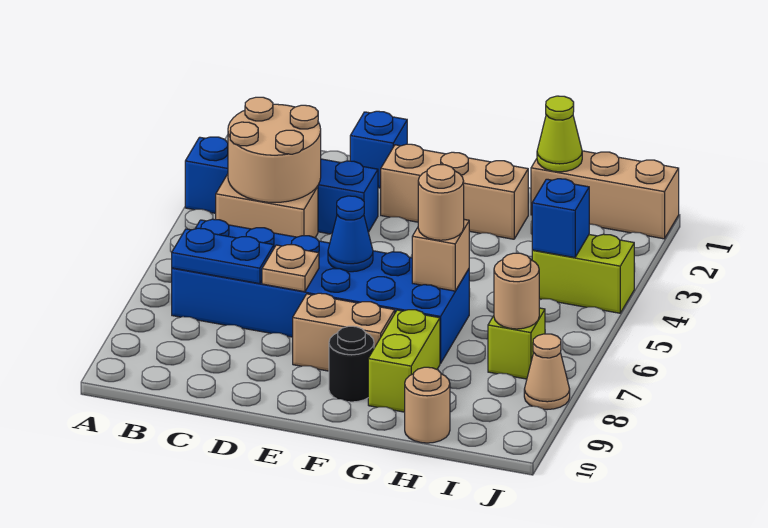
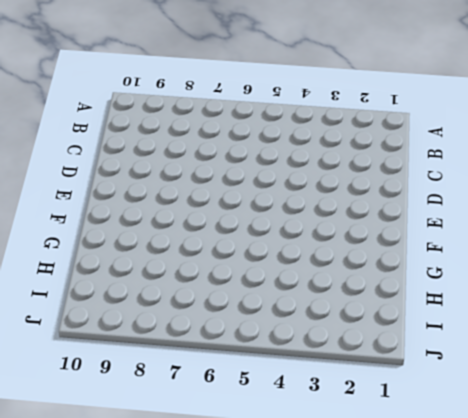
none -> blue 1x4 brick [185,137,378,234]
none -> tan 1x2 brick [216,174,318,238]
none -> blue 2x6 brick [172,219,469,364]

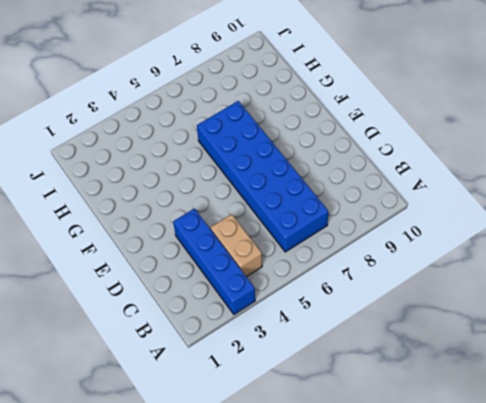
none -> blue 1x1 brick [350,111,407,188]
none -> tan 1x3 brick [381,144,528,239]
none -> tan 1x2 brick [293,293,395,371]

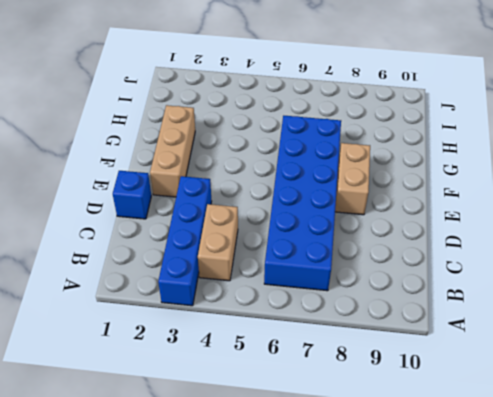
none -> black 1x1 round brick [329,326,374,402]
none -> lime 1x2 brick [368,310,440,412]
none -> tan 1x3 brick [531,151,679,239]

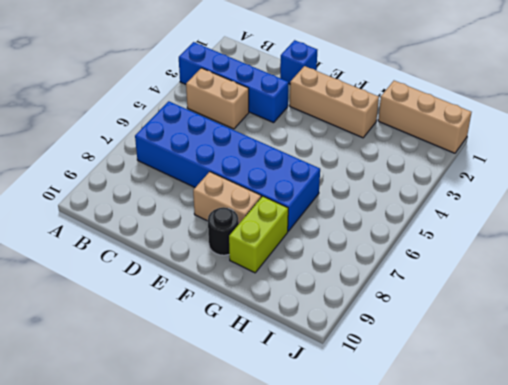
none -> tan 1x1 round brick [405,367,450,443]
none -> lime 1x2 brick [532,234,634,313]
none -> lime 1x1 brick [488,308,545,379]

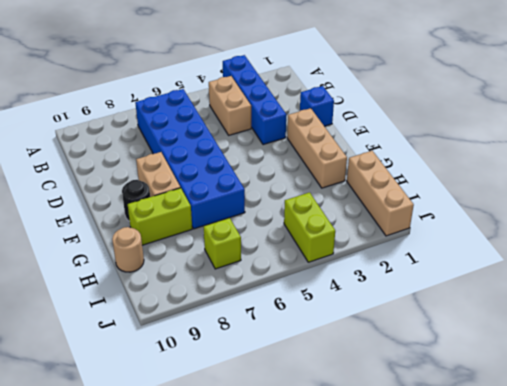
none -> tan 1x1 cone [524,334,570,410]
none -> tan 2x2 round brick [228,97,321,202]
none -> blue 1x2 plate [172,228,274,284]

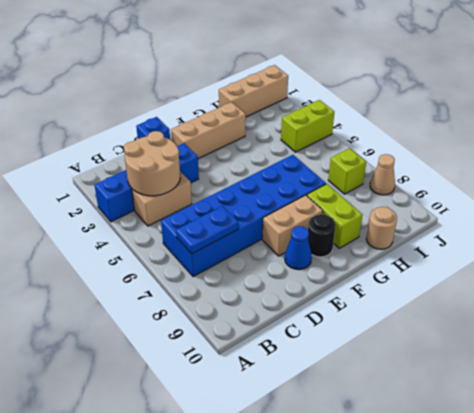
blue 1x1 cone [285,226,312,270] -> blue 1x1 cone moved to [328,196,373,272]
none -> tan 1x1 plate [262,245,319,292]
none -> tan 1x1 brick [412,219,469,291]
none -> lime 1x1 cone [537,96,582,172]

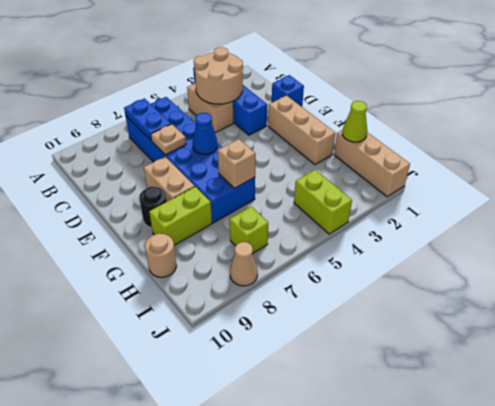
none -> blue 1x1 brick [532,179,589,258]
none -> tan 1x1 round brick [494,253,539,329]
none -> tan 1x1 round brick [418,165,464,240]

